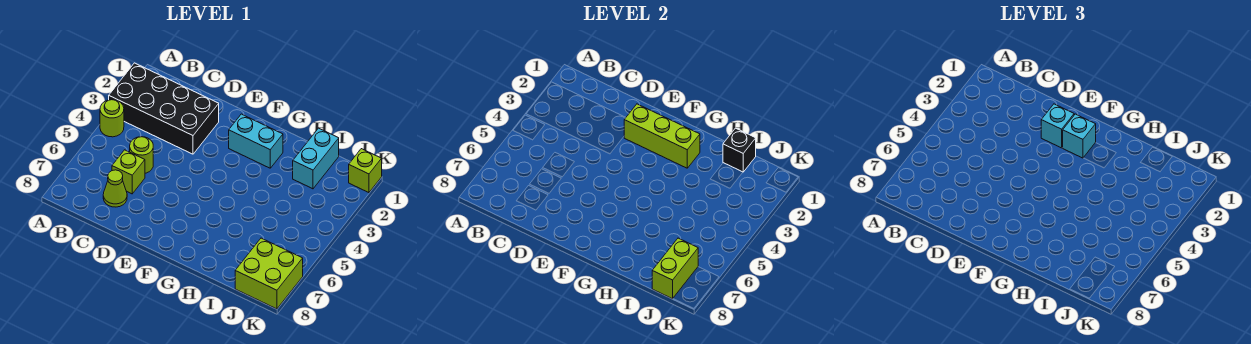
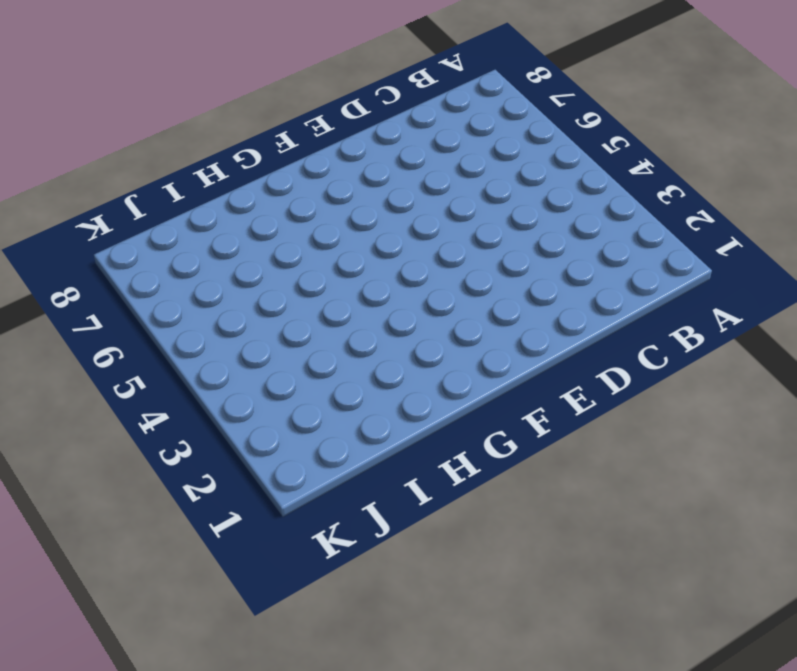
none -> black 2x4 brick [109,63,219,154]
none -> lime 1x1 round brick [100,100,124,137]
none -> lime 1x1 round brick [130,137,153,173]

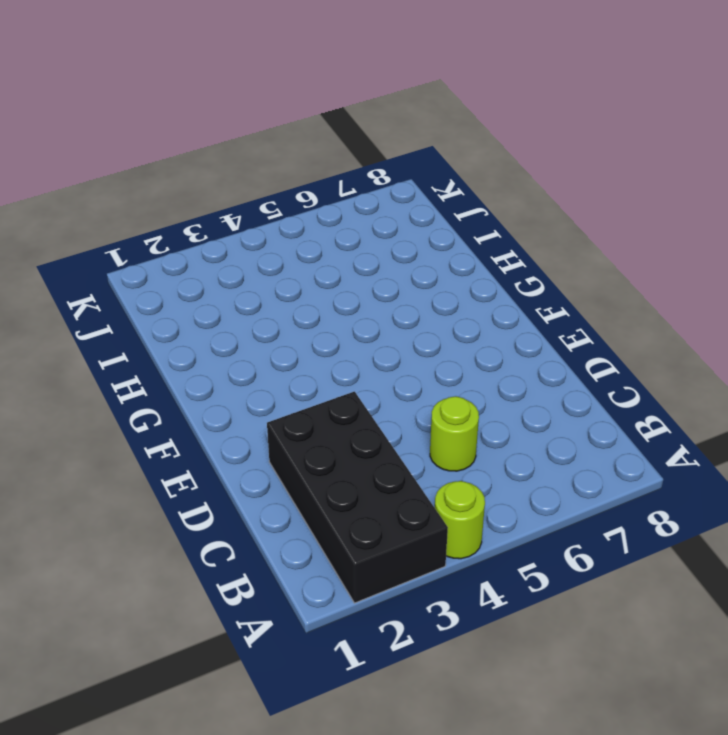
none -> lime 1x1 brick [112,150,145,194]
none -> lime 1x1 cone [103,170,127,207]
none -> cyan 1x2 brick [229,114,283,168]

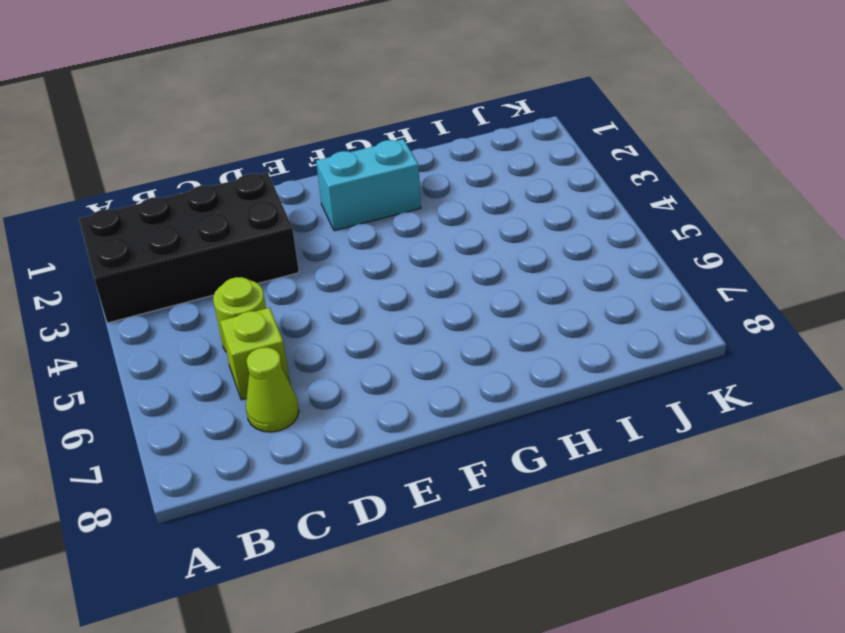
none -> lime 1x1 round brick [100,100,124,137]
none -> cyan 1x2 brick [293,128,339,189]
none -> lime 2x2 brick [235,238,303,309]

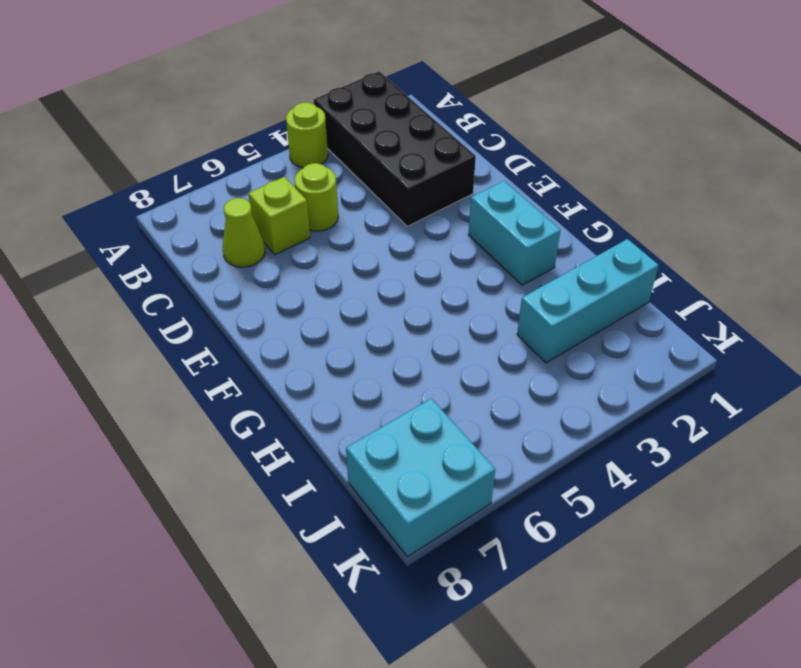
cyan 1x3 brick [517,239,658,363] -> cyan 1x2 brick [293,128,339,189]
cyan 2x2 brick [346,398,495,557] -> lime 2x2 brick [235,238,303,309]
none -> lime 1x1 brick [349,149,382,193]
none -> lime 1x3 brick [624,104,700,168]
none -> black 1x1 brick [723,128,756,172]

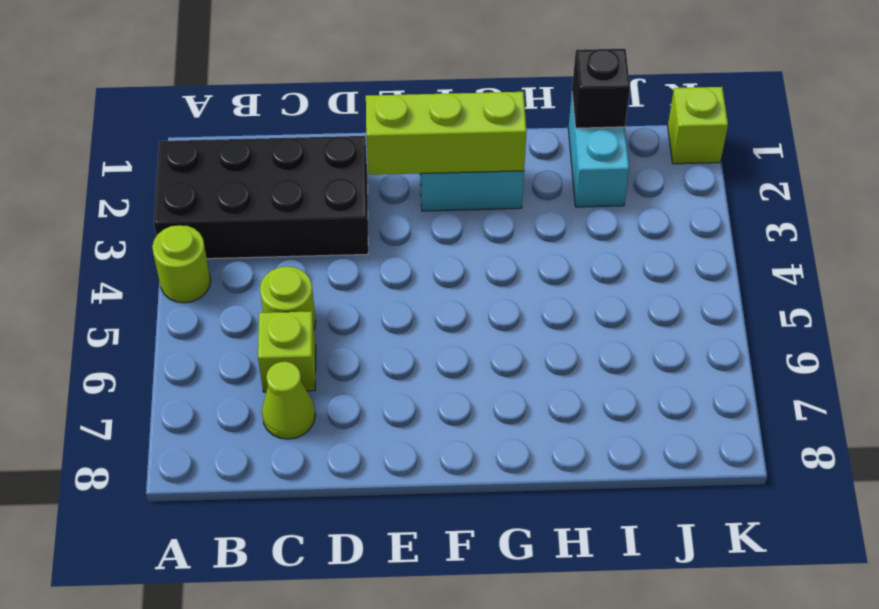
none -> lime 2x2 brick [235,238,303,309]
none -> lime 1x2 brick [652,238,698,299]
none -> cyan 1x1 brick [1041,104,1074,148]

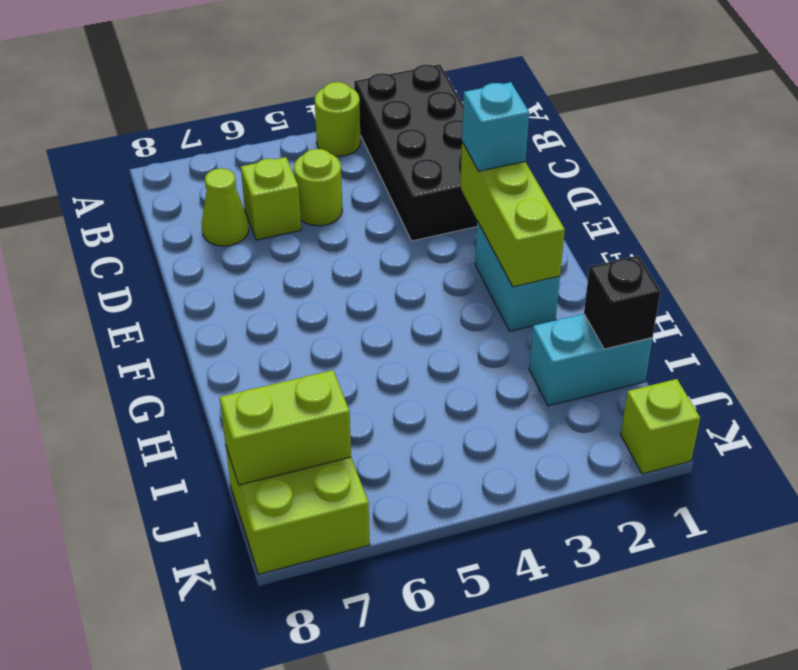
none -> cyan 1x1 brick [1063,114,1096,158]

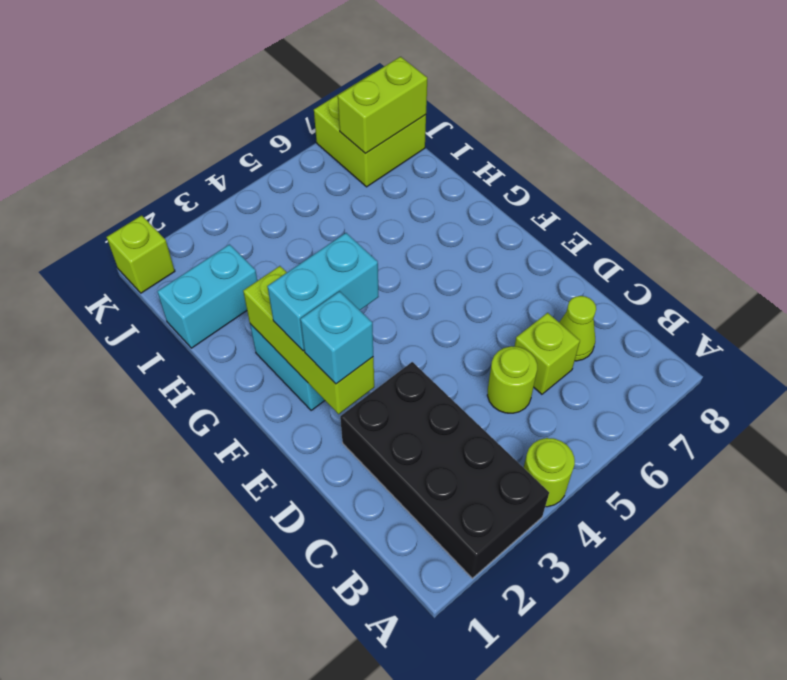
cyan 1x2 brick [267,233,379,351] -> cyan 1x1 brick [1063,114,1096,158]
none -> black 1x1 brick [723,128,756,172]

